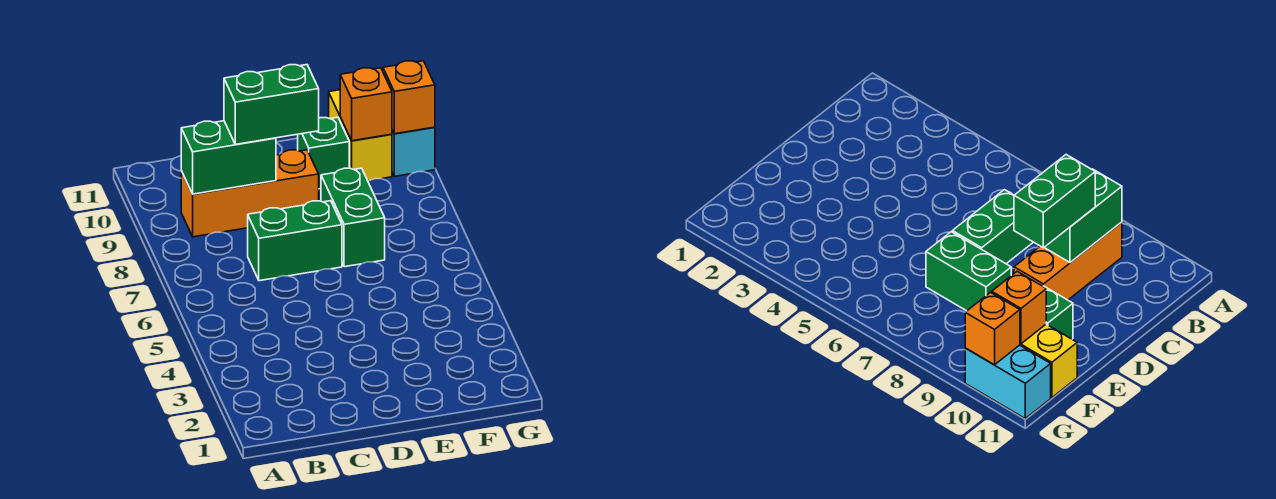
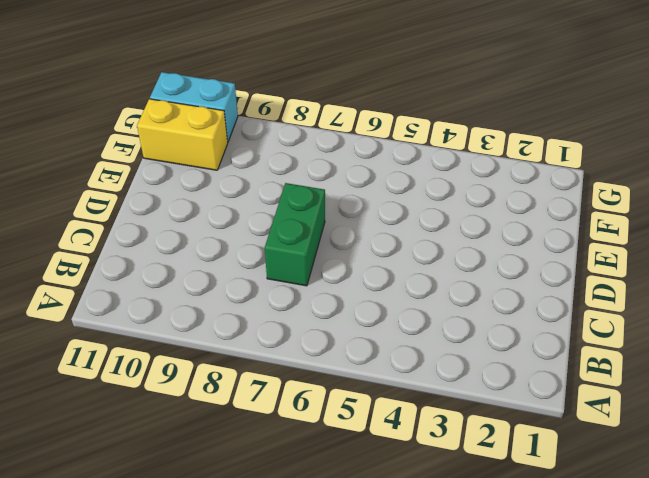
none -> orange 1x3 brick [181,150,319,237]
none -> green 1x2 brick [321,168,385,267]

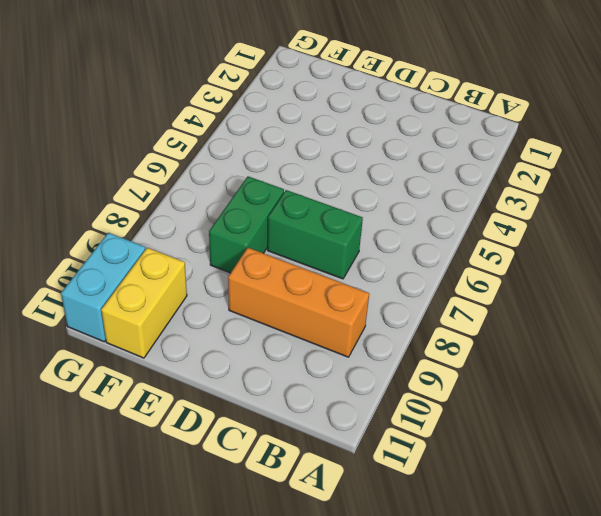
none -> green 1x1 brick [298,118,349,189]
none -> green 1x2 brick [181,121,276,194]

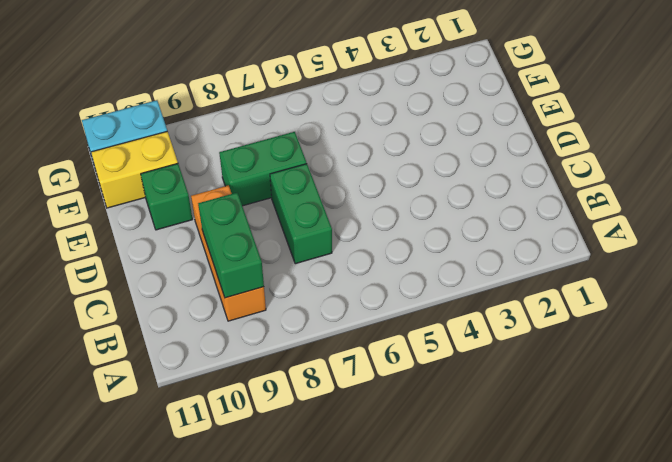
none -> orange 1x1 brick [340,68,392,141]
none -> orange 1x1 brick [383,61,435,134]

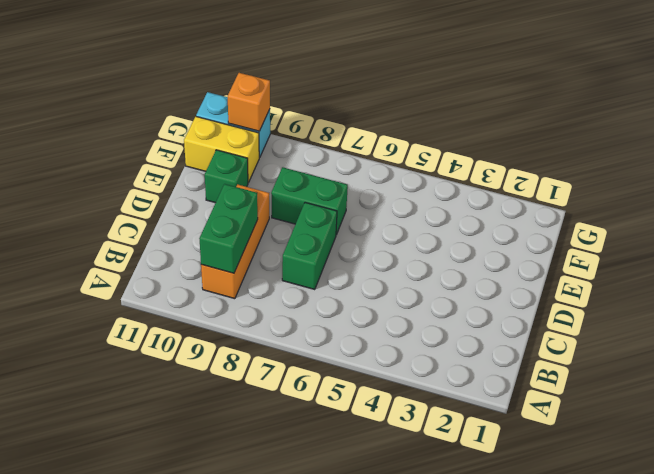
none -> orange 1x1 brick [340,68,392,141]
none -> green 1x2 brick [224,65,319,144]

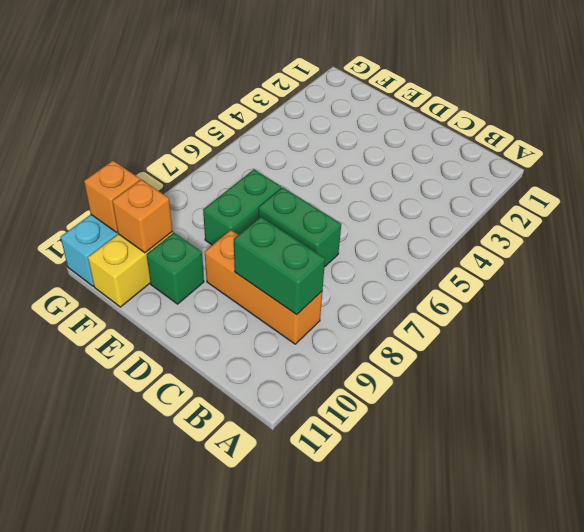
none -> green 1x2 brick [224,65,319,144]

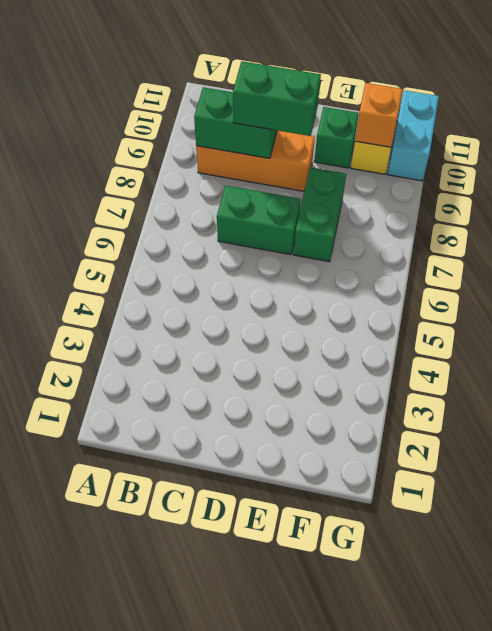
none -> orange 1x1 brick [383,61,435,134]

